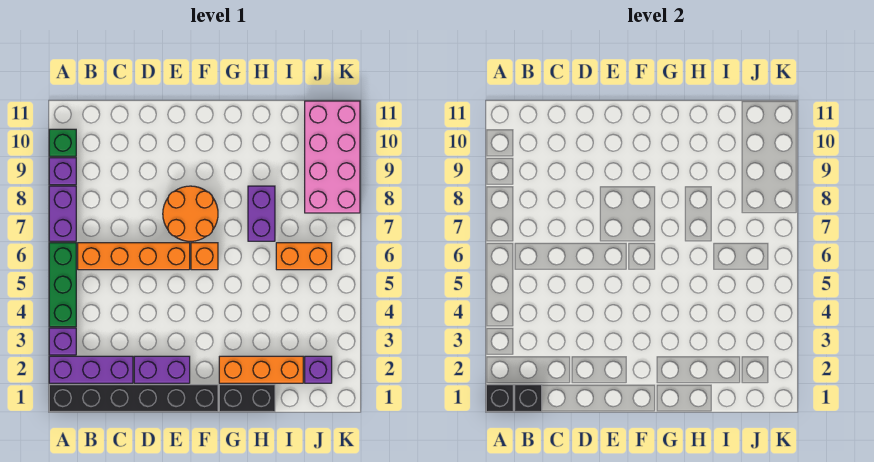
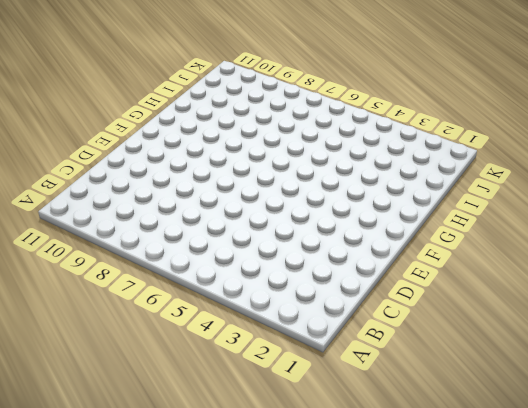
none -> black 1x6 brick [49,385,218,412]
none -> purple 1x3 brick [49,356,133,383]
none -> purple 1x1 brick [49,328,76,355]

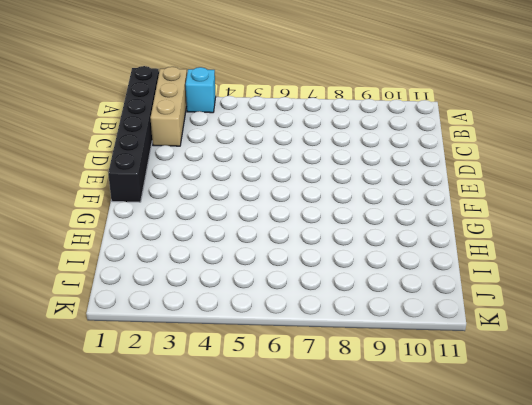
tan 1x3 brick [151,67,187,146] -> purple 1x3 brick [49,356,133,383]
cyan 1x1 brick [186,67,216,113] -> purple 1x1 brick [49,328,76,355]
none -> green 1x3 brick [49,243,76,327]
none -> purple 1x2 brick [49,186,76,241]
none -> purple 1x1 brick [49,158,76,185]

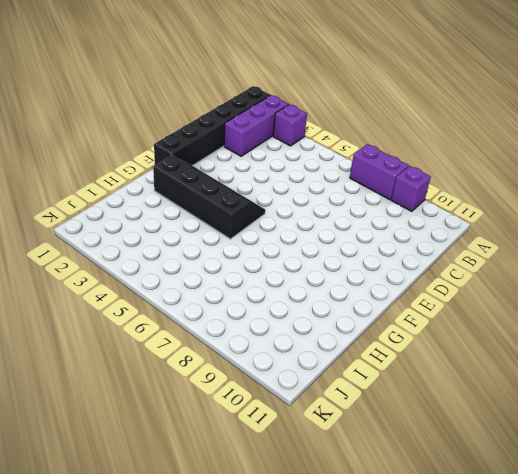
black 2x4 slope [153,155,265,239] -> orange 1x3 brick [219,356,303,383]
none -> green 1x3 brick [49,243,76,327]
none -> green 1x1 brick [49,129,76,156]
none -> orange 1x4 brick [78,243,190,270]

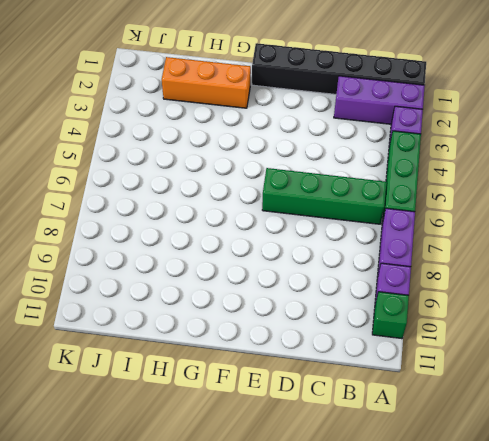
green 1x4 brick [262,168,386,224] -> orange 1x4 brick [78,243,190,270]
none -> purple 1x2 brick [134,356,190,383]
none -> orange 2x2 round brick [163,186,218,241]
none -> orange 1x1 brick [191,243,218,270]

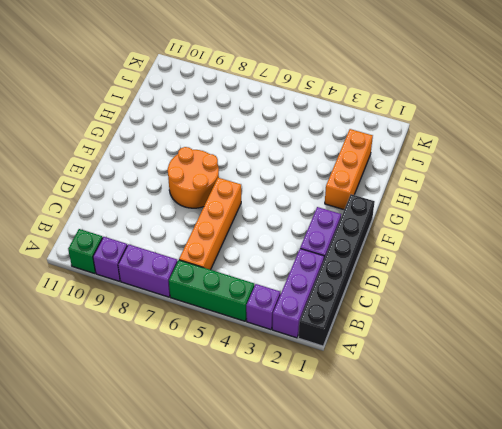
none -> orange 1x1 brick [191,243,218,270]
none -> black 1x2 brick [219,385,275,412]
none -> purple 1x2 brick [248,186,275,241]

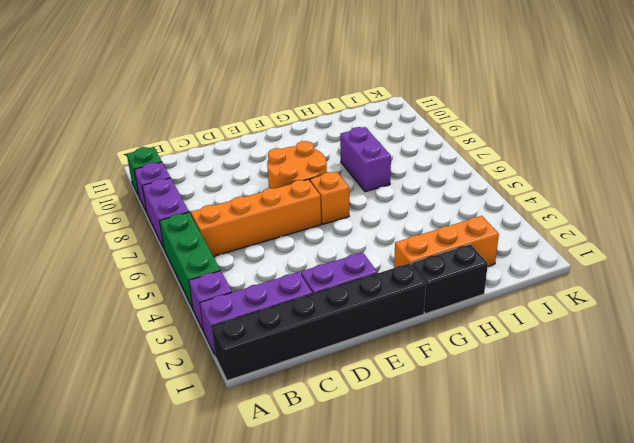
none -> orange 1x2 brick [276,243,332,270]
none -> purple 1x1 brick [305,356,332,383]
none -> pink 2x4 brick [305,101,360,213]

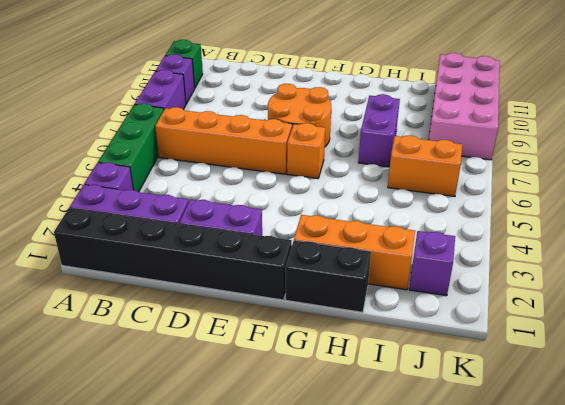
none -> black 1x1 brick [486,385,513,412]
none -> black 1x1 brick [515,385,542,412]

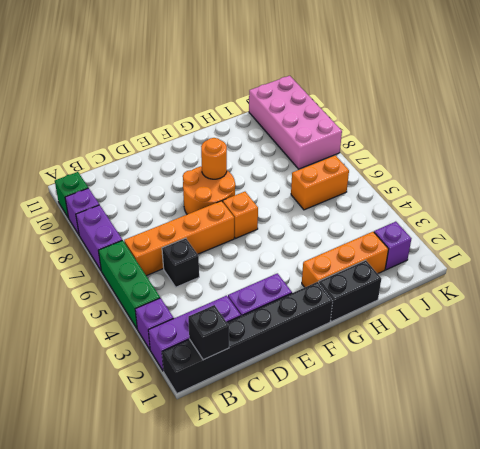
black 1x1 brick [162,238,199,287] -> black 1x1 brick moved to [486,385,513,412]
orange 1x1 round brick [201,138,227,179] -> none
none -> purple 1x2 brick [248,186,275,241]

